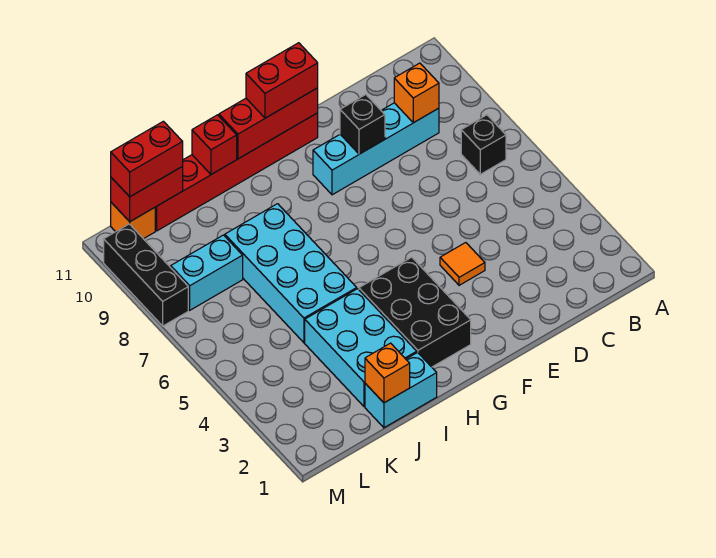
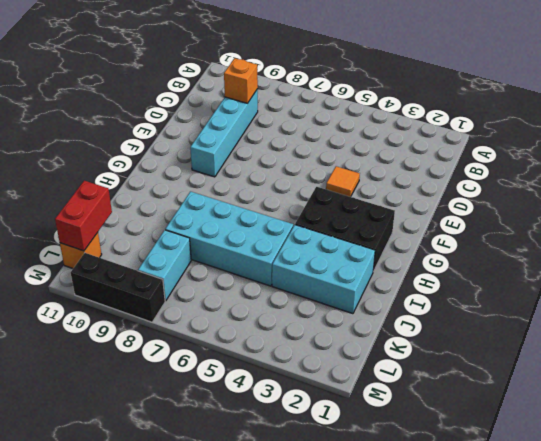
none -> black 1x1 brick [461,115,506,174]
none -> red 1x6 brick [155,113,318,231]
none -> cyan 1x2 brick [365,352,437,428]

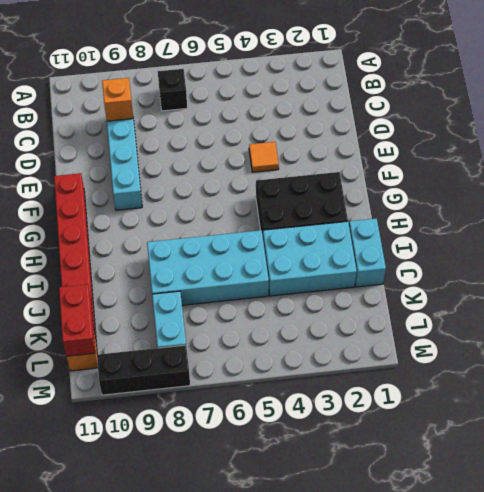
none -> black 1x1 brick [340,95,385,154]
none -> red 1x3 brick [219,88,318,159]
none -> red 1x1 brick [192,115,237,174]

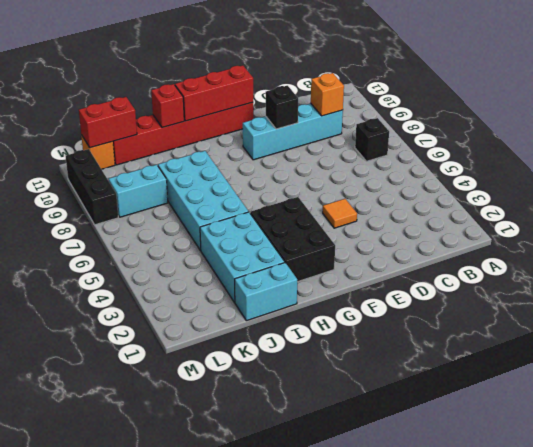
none -> orange 1x1 brick [365,343,410,403]
none -> red 1x2 brick [246,43,318,118]
none -> red 1x2 brick [111,121,183,197]

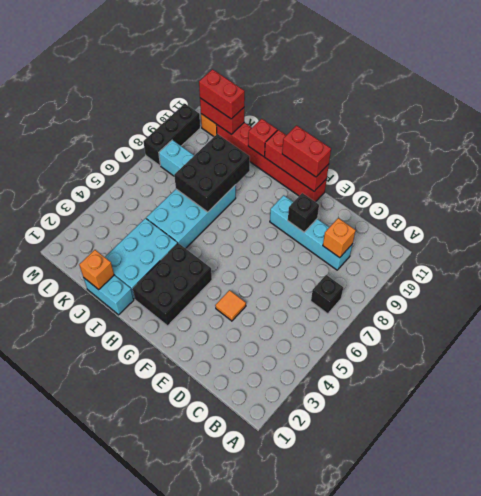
black 2x3 brick [174,134,250,212] -> none

